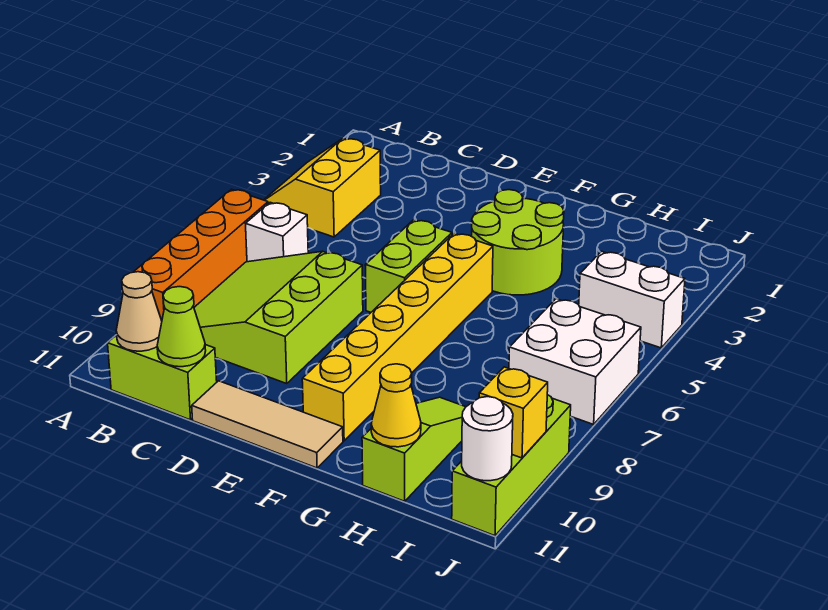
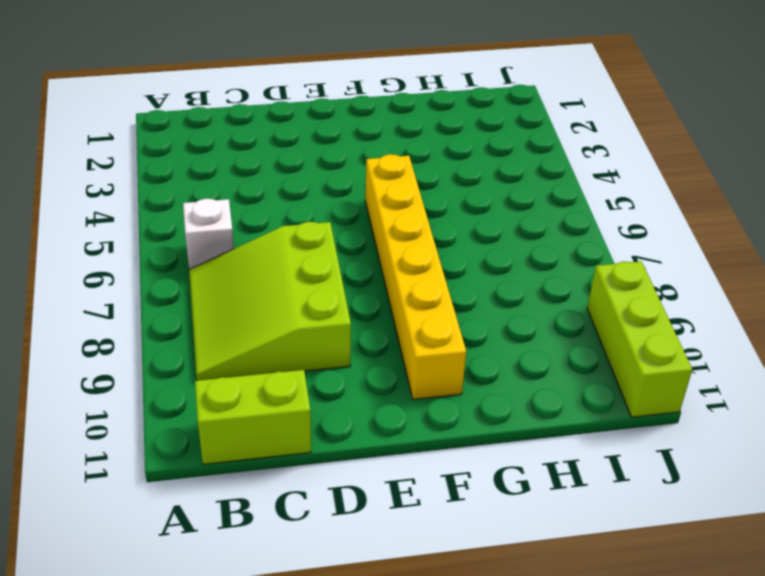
none -> yellow 2x2 slope [264,138,381,237]
none -> orange 1x4 brick [134,189,268,321]
none -> tan 1x3 tile [192,381,343,468]

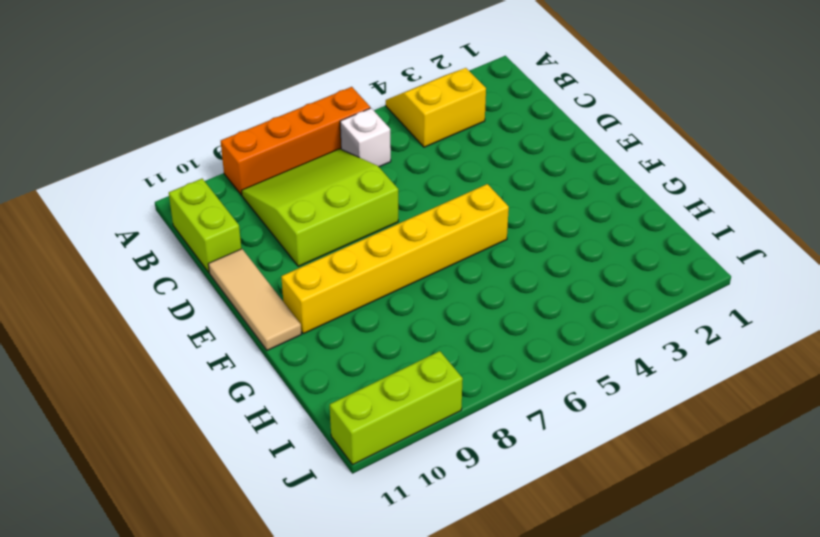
none -> lime 1x2 brick [365,220,452,312]
none -> lime 2x2 round brick [472,190,564,295]
none -> lime 1x3 slope [362,397,465,501]

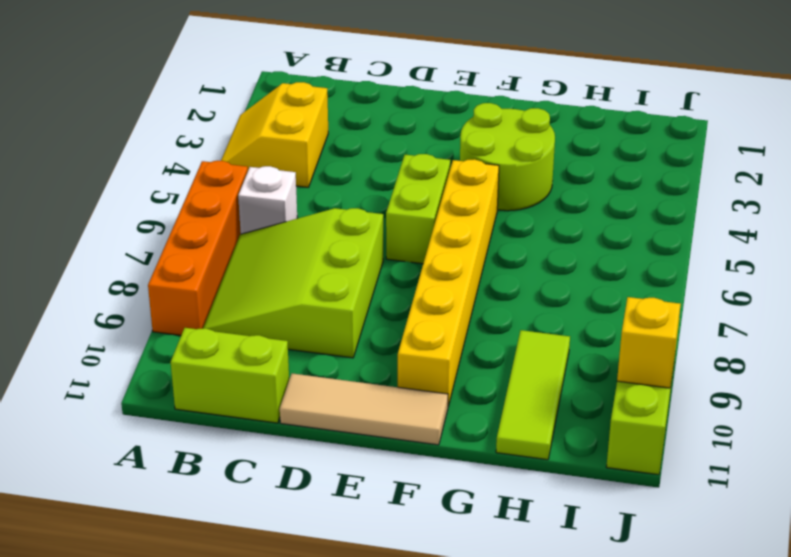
lime 1x3 tile [496,330,570,460] -> lime 1x3 slope [362,397,465,501]
none -> white 1x2 brick [579,251,685,348]
none -> white 2x2 brick [509,299,641,424]
none -> tan 1x1 cone [116,272,162,351]

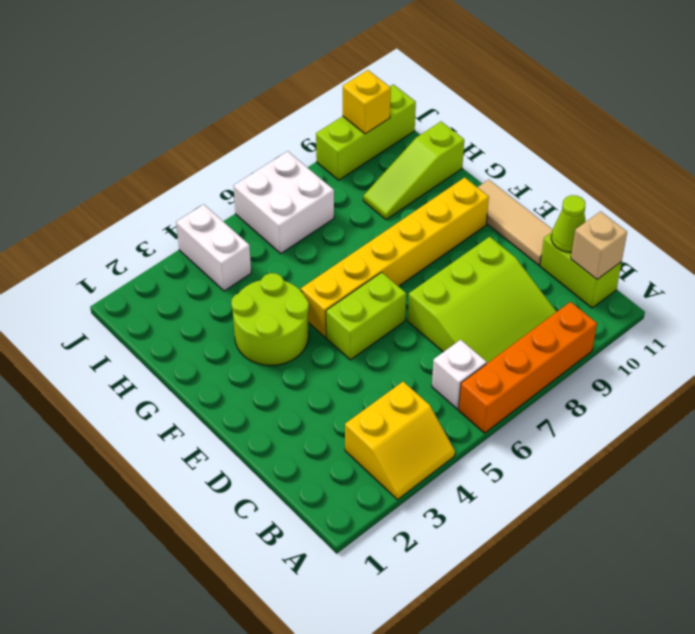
tan 1x1 brick [571,211,627,279] -> tan 1x1 cone [116,272,162,351]
none -> yellow 1x1 cone [371,364,421,447]
none -> white 1x1 round brick [462,397,513,481]

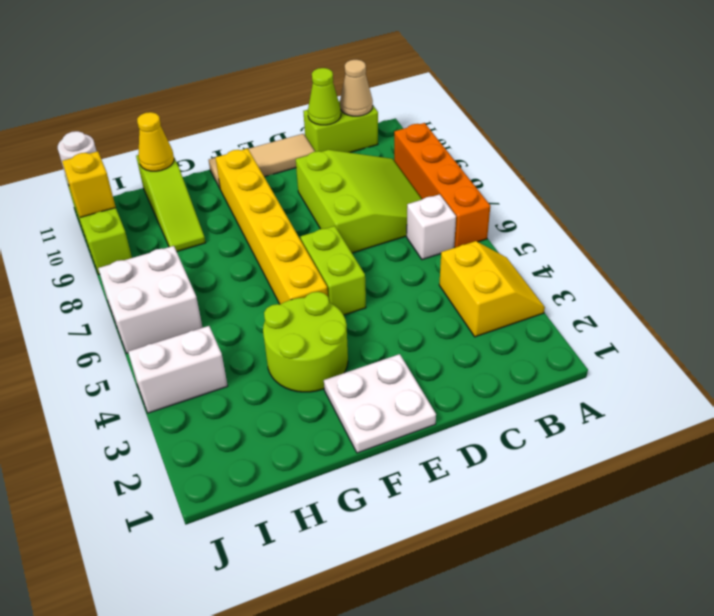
white 2x2 plate [324,354,436,453] -> none

